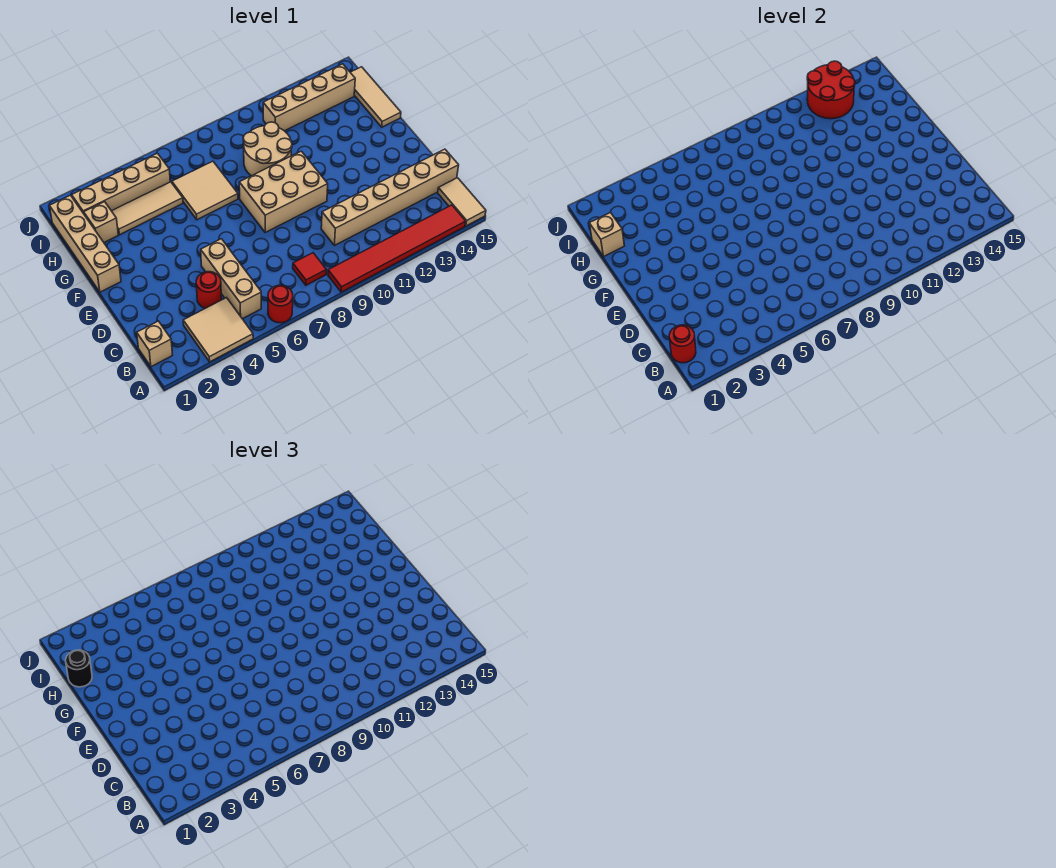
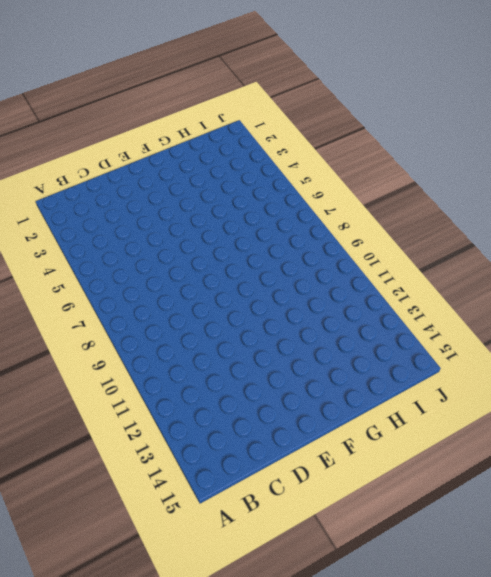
none -> tan 2x2 tile [183,298,253,362]
none -> red 1x1 round brick [268,285,293,323]
none -> red 1x6 tile [328,205,466,292]

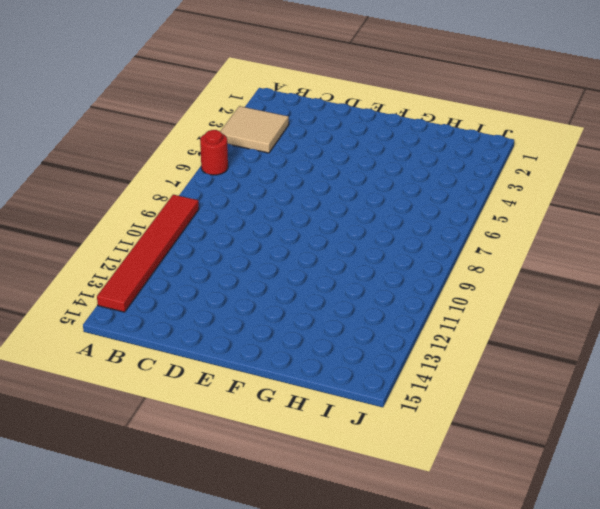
none -> tan 1x2 tile [438,178,486,226]
none -> tan 1x1 brick [137,321,172,367]
none -> tan 1x3 brick [201,239,261,319]

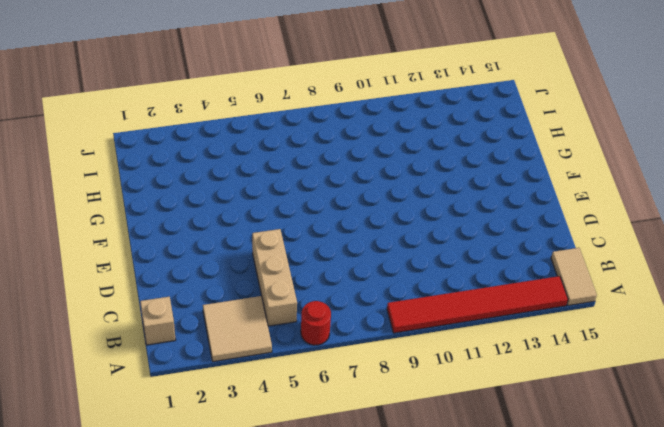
none -> red 1x1 tile [293,253,326,285]
none -> red 1x1 round brick [196,272,222,308]
none -> tan 1x6 brick [321,149,459,246]

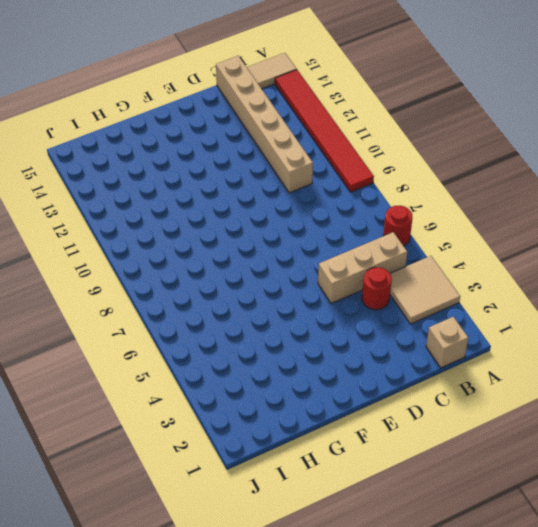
none -> red 1x1 tile [293,253,326,285]
none -> tan 2x3 brick [239,151,328,232]
none -> tan 1x4 brick [49,195,121,292]

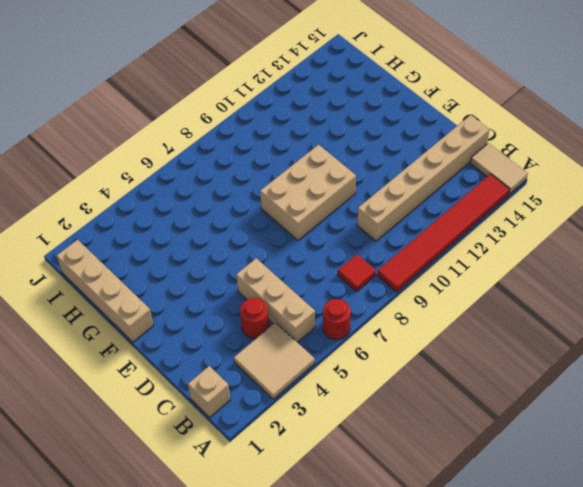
none -> tan 2x2 tile [172,161,238,220]
none -> tan 2x2 round brick [243,122,292,176]
none -> tan 1x3 tile [350,67,401,127]

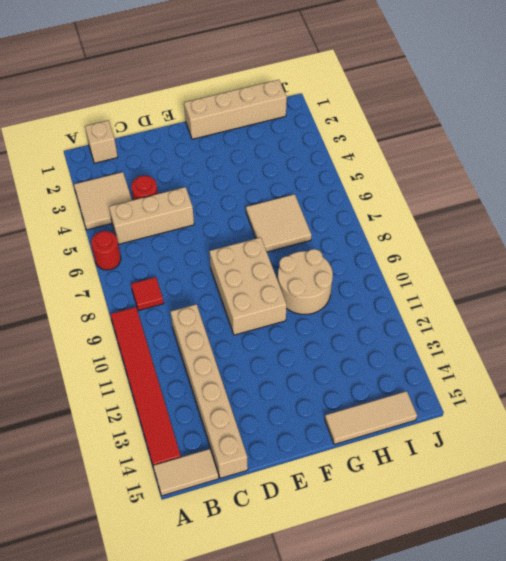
none -> tan 1x1 brick [84,202,118,242]
none -> tan 1x3 tile [112,182,183,235]
none -> tan 1x4 brick [72,153,170,214]

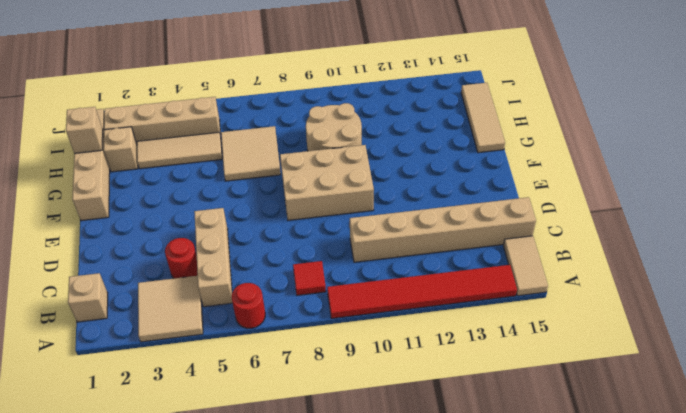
none -> tan 1x4 brick [263,64,355,131]
none -> red 1x1 round brick [669,325,696,363]
none -> red 2x2 round brick [807,61,855,119]

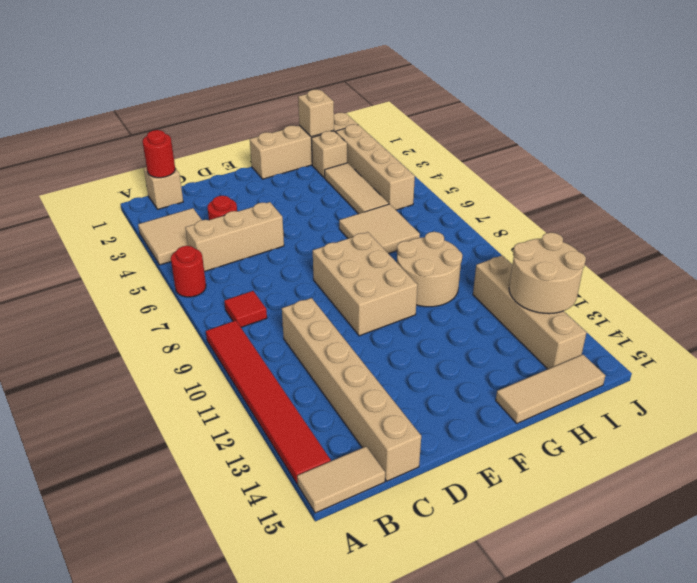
tan 2x2 round brick [509,232,586,314] -> red 2x2 round brick [807,61,855,119]
none -> black 1x1 round brick [66,650,92,687]

